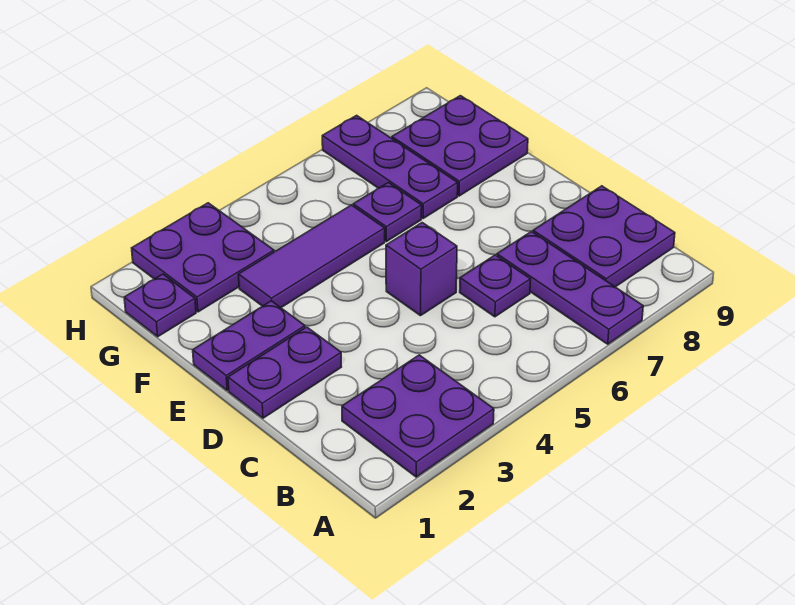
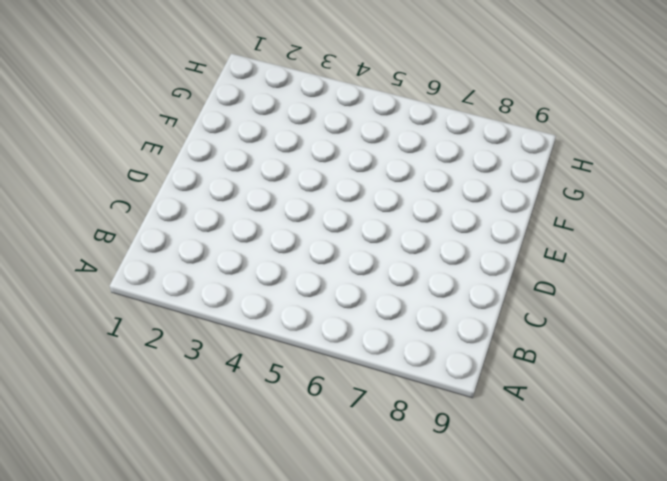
none -> purple 2x2 plate [342,355,494,477]
none -> purple 1x3 plate [497,231,643,344]
none -> purple 2x2 plate [533,186,675,287]

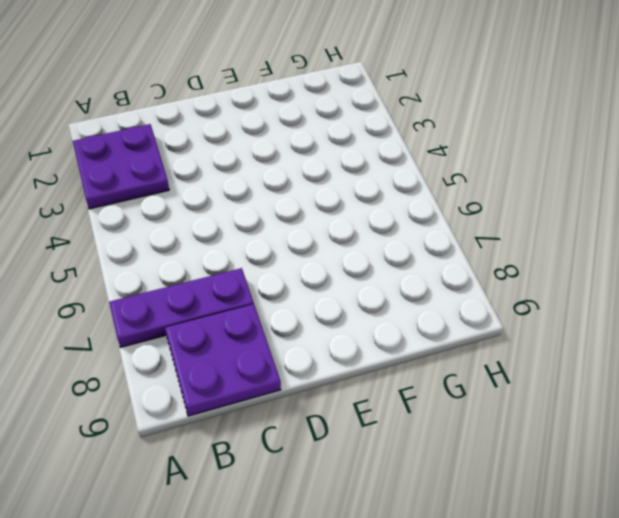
none -> purple 1x1 plate [460,255,531,317]
none -> purple 1x2 plate [228,327,341,418]
none -> purple 1x1 brick [386,223,457,316]

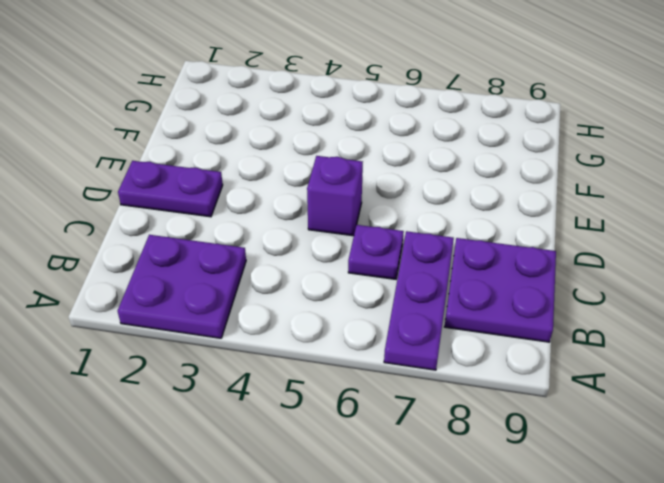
none -> purple 1x2 plate [193,301,305,391]
none -> purple 1x3 tile [238,205,385,308]
none -> purple 1x1 plate [353,183,422,242]

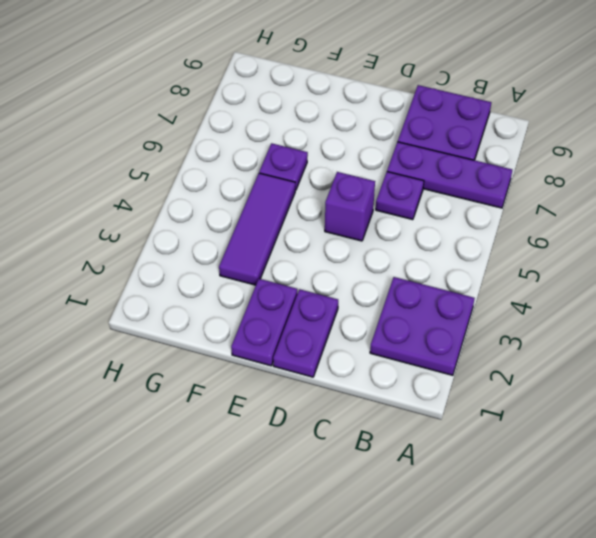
none -> purple 1x3 plate [322,115,458,219]
none -> purple 2x2 plate [392,96,528,196]
none -> purple 1x1 plate [124,274,196,337]

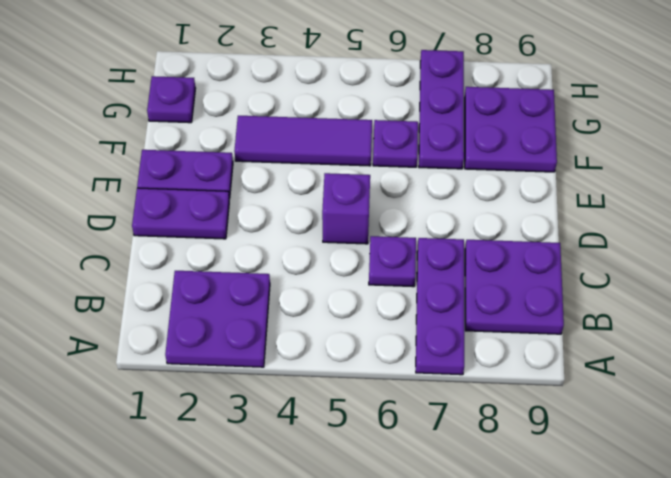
none -> purple 2x2 plate [132,203,274,312]

